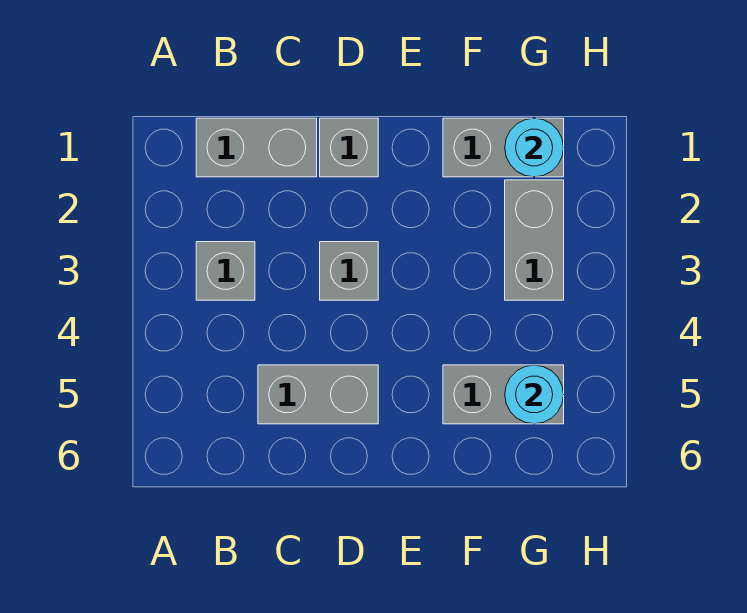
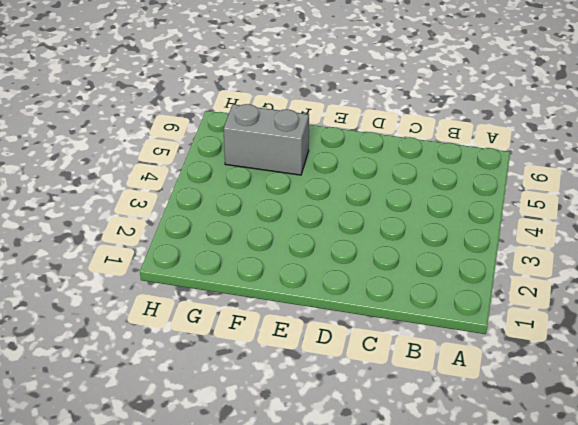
none -> grey 1x2 brick [196,118,317,177]
none -> grey 1x1 brick [196,242,255,300]

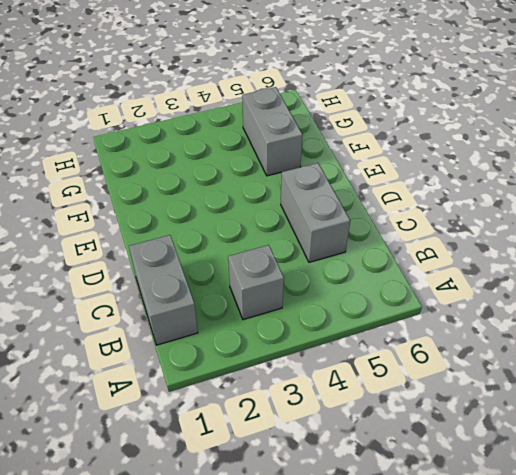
none -> grey 1x1 brick [320,118,378,177]
none -> grey 1x1 brick [320,242,378,300]

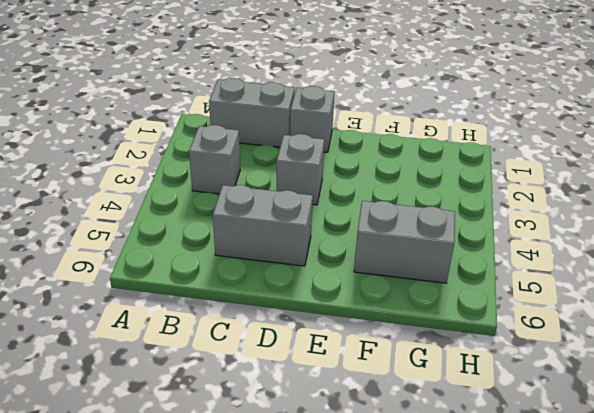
none -> grey 1x2 brick [443,118,564,177]
none -> grey 1x2 brick [505,180,564,300]

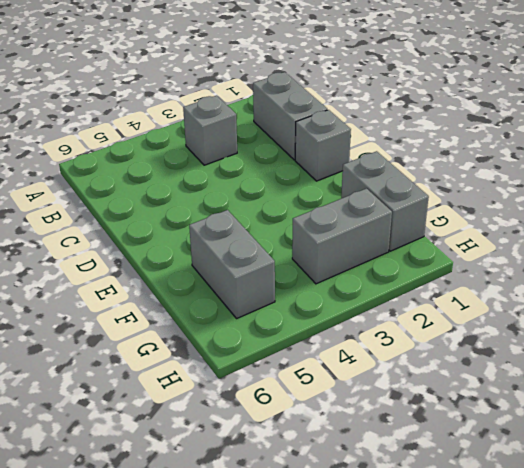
none -> grey 1x2 brick [258,365,378,424]
none -> grey 1x1 brick [320,242,378,300]

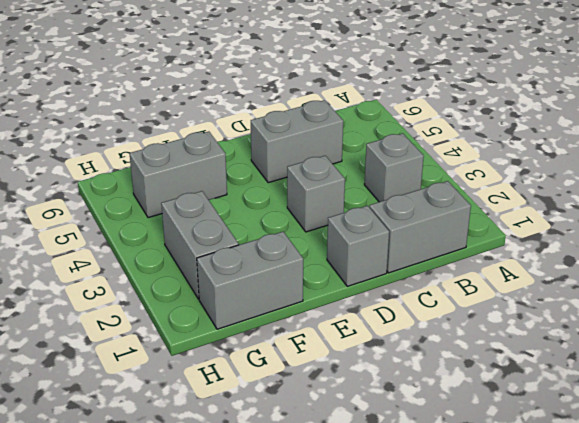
none -> cyan 1x1 round brick [505,118,564,177]
none -> cyan 1x1 round brick [505,365,564,424]

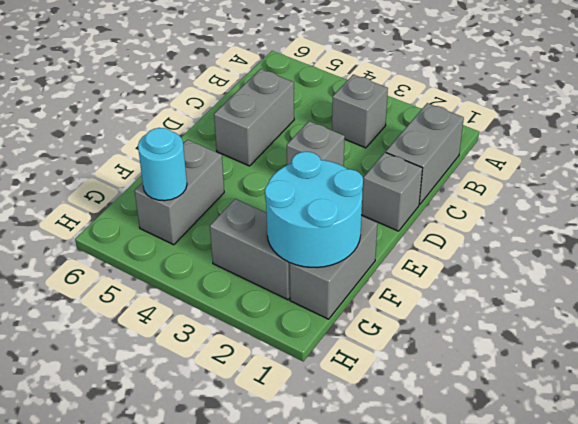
cyan 2x2 round brick [265,152,363,268] -> cyan 1x1 round brick [505,118,564,177]

